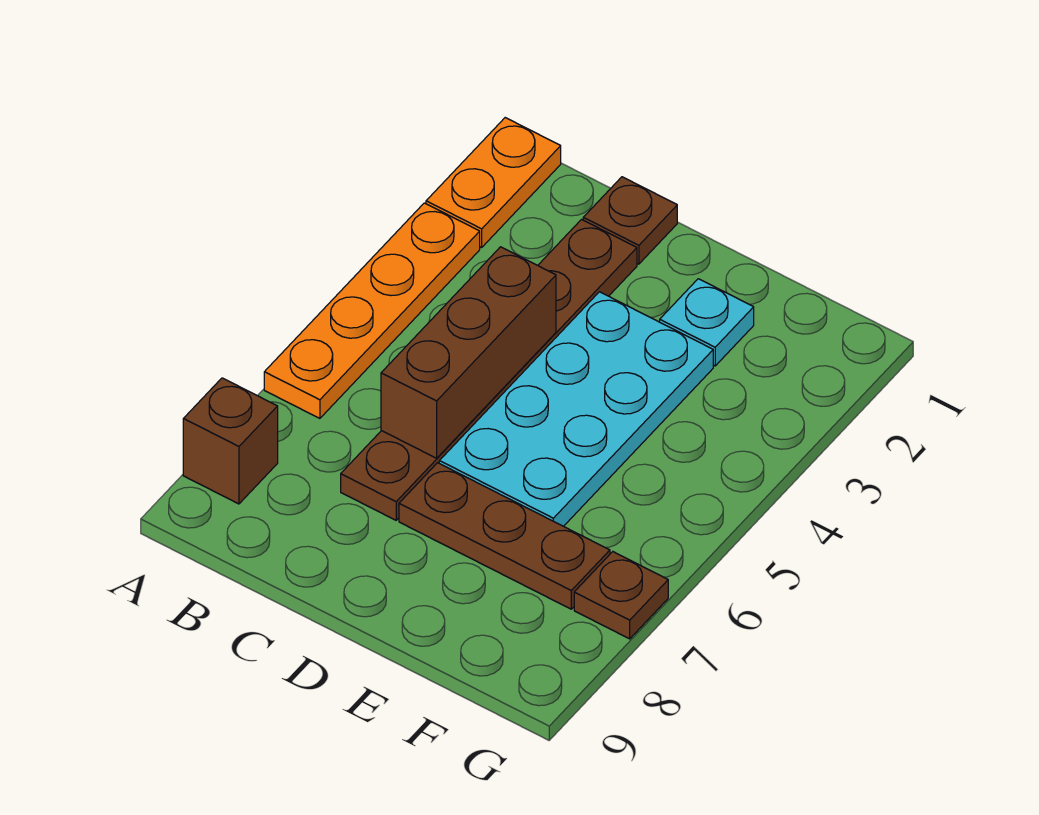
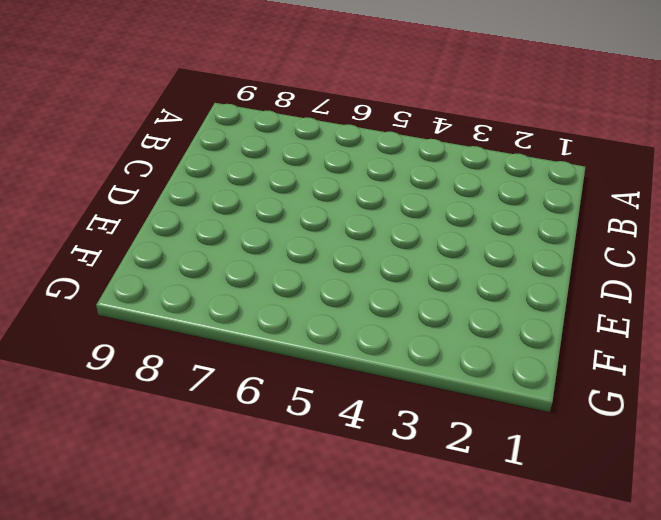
none -> orange 1x2 plate [426,118,561,247]
none -> orange 1x4 plate [264,203,480,418]

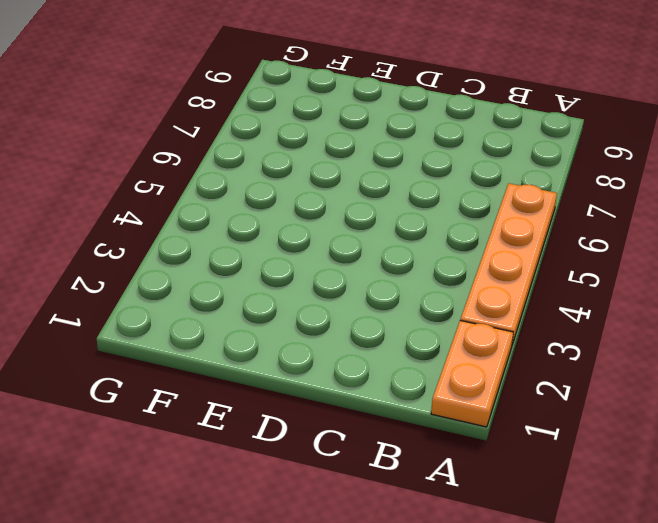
none -> brown 1x1 brick [183,378,278,504]
none -> brown 1x1 plate [583,177,677,264]

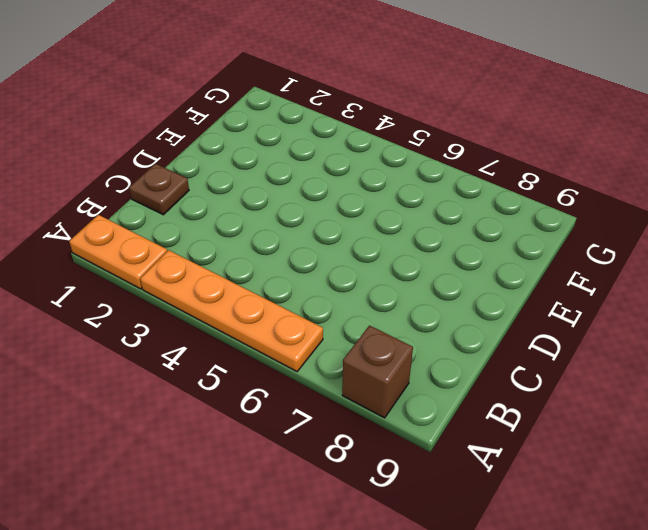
none -> brown 1x6 plate [341,220,637,520]
none -> cyan 2x4 plate [439,292,713,526]

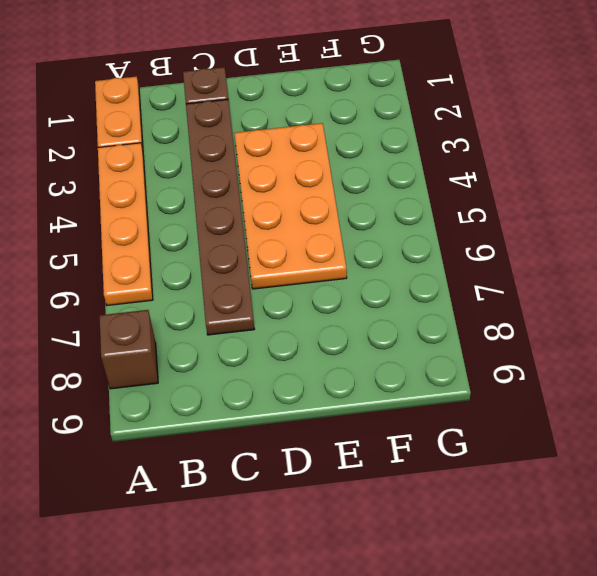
orange 2x4 plate [234,123,347,289] -> cyan 2x4 plate [439,292,713,526]
none -> brown 1x3 plate [399,463,610,609]
none -> cyan 1x1 plate [660,279,754,366]

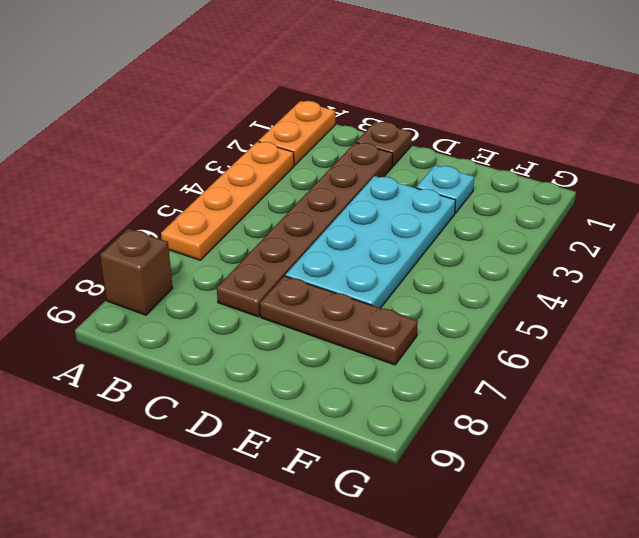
none -> brown 1x1 plate [574,552,668,639]
none -> brown 1x3 brick [381,247,556,458]

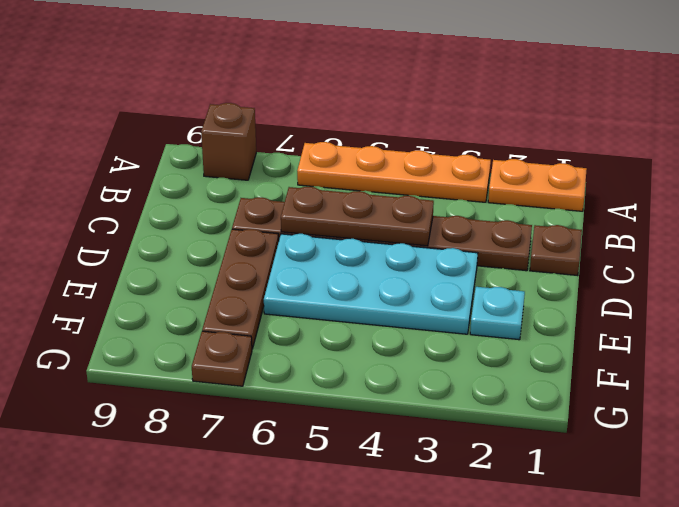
brown 1x3 plate [281,187,434,246] -> brown 1x3 brick [381,247,556,458]

